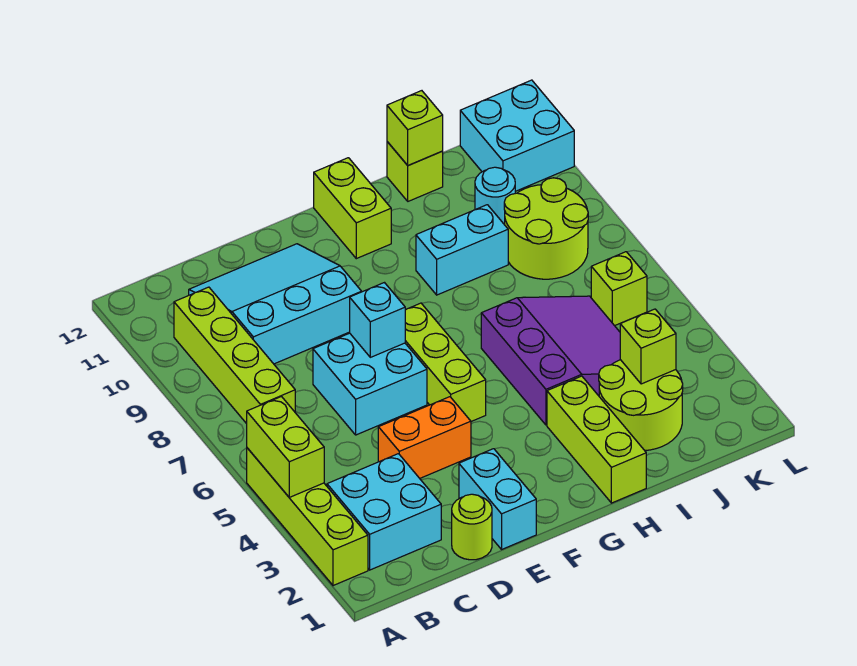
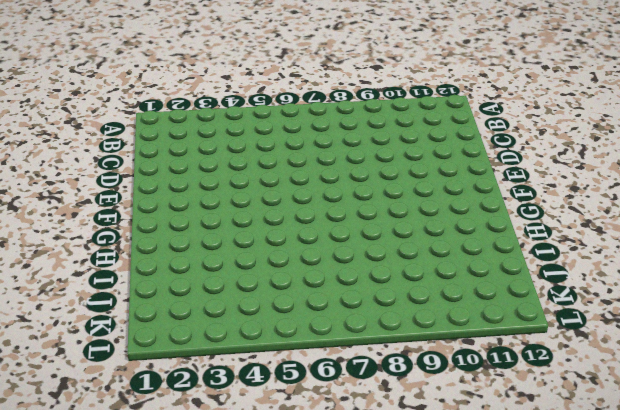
none -> lime 1x4 brick [247,448,368,586]
none -> cyan 2x2 brick [327,454,441,570]
none -> lime 1x4 brick [174,287,295,424]

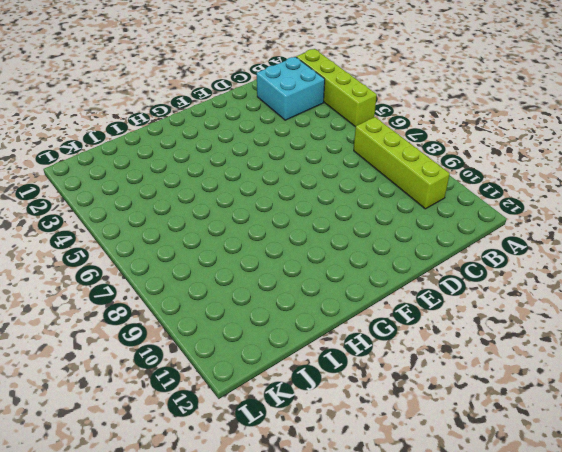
none -> cyan 3x3 slope [189,244,362,364]
none -> lime 1x1 round brick [452,494,492,560]
none -> orange 1x2 brick [378,397,471,478]

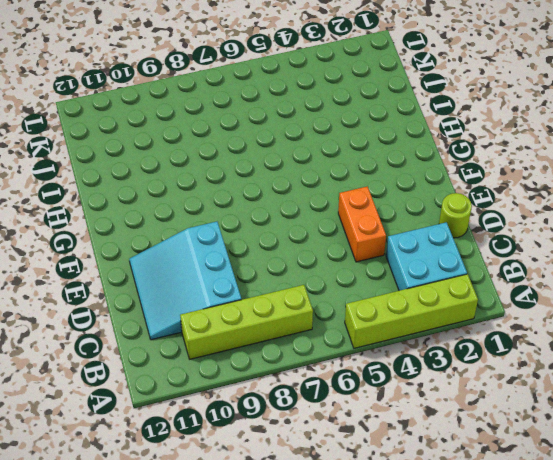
none -> cyan 2x2 brick [313,333,427,435]
none -> cyan 1x2 brick [459,449,536,549]
none -> lime 1x3 brick [405,303,486,421]

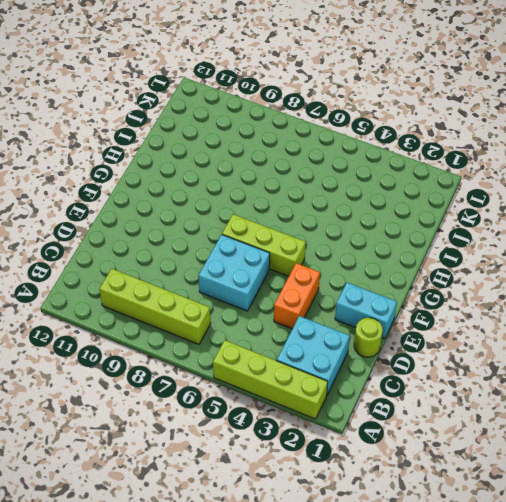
none -> cyan 3x3 slope [189,244,362,364]
none -> lime 1x2 brick [314,158,391,259]
none -> lime 1x3 brick [547,376,646,503]

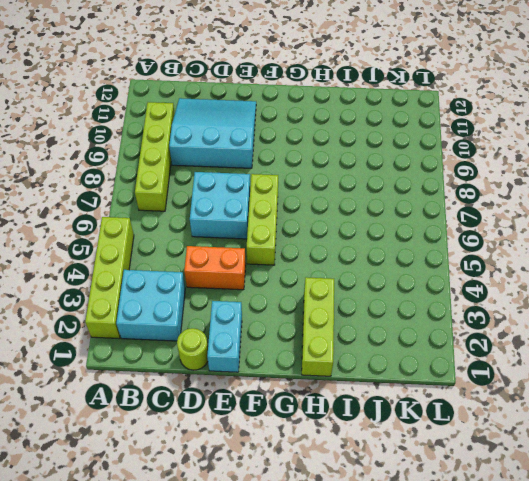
none -> lime 1x2 brick [314,158,391,259]
none -> purple 3x3 slope [481,296,620,425]
none -> cyan 1x2 brick [416,205,508,295]

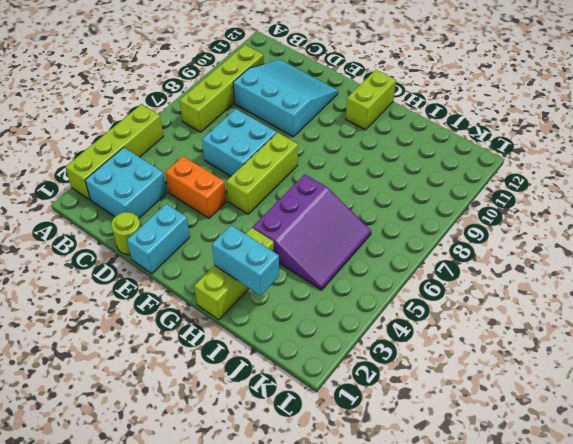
cyan 1x2 brick [212,225,279,296] -> cyan 1x2 brick moved to [416,205,508,295]
none -> lime 2x2 round brick [599,360,683,451]
none -> lime 1x1 brick [387,142,443,201]
none -> lime 2x2 round brick [504,178,588,279]

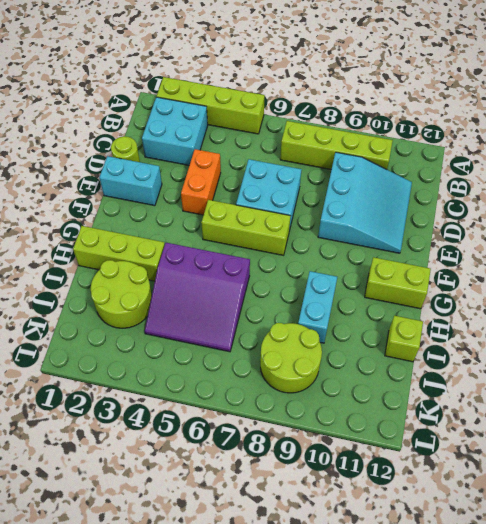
none -> cyan 1x1 round brick [475,167,515,225]
none -> lime 1x1 brick [591,252,647,326]
none -> cyan 2x2 brick [460,80,574,191]

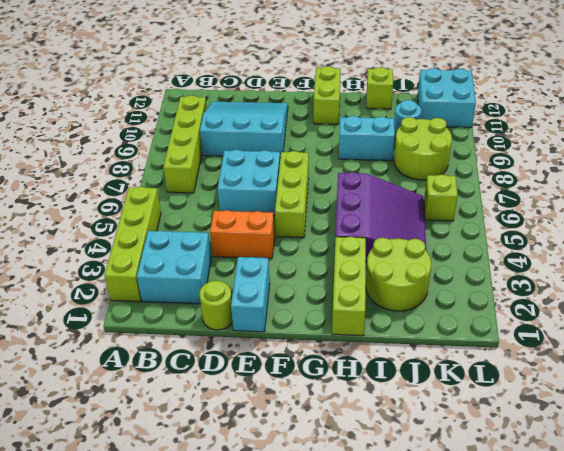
none -> lime 1x2 brick [247,397,324,497]
none -> cyan 1x1 brick [350,283,405,357]
none -> lime 1x1 brick [387,91,443,165]

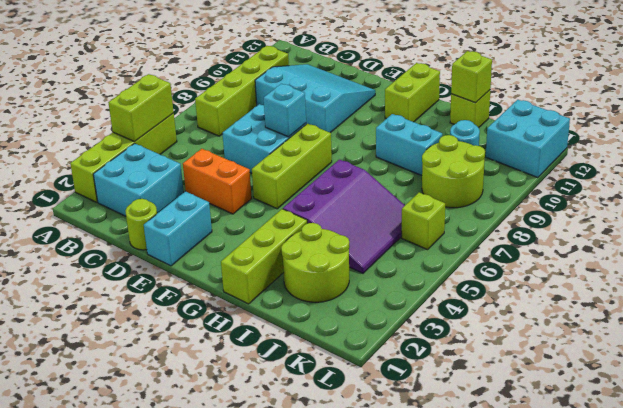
none -> lime 1x1 brick [620,309,676,384]

